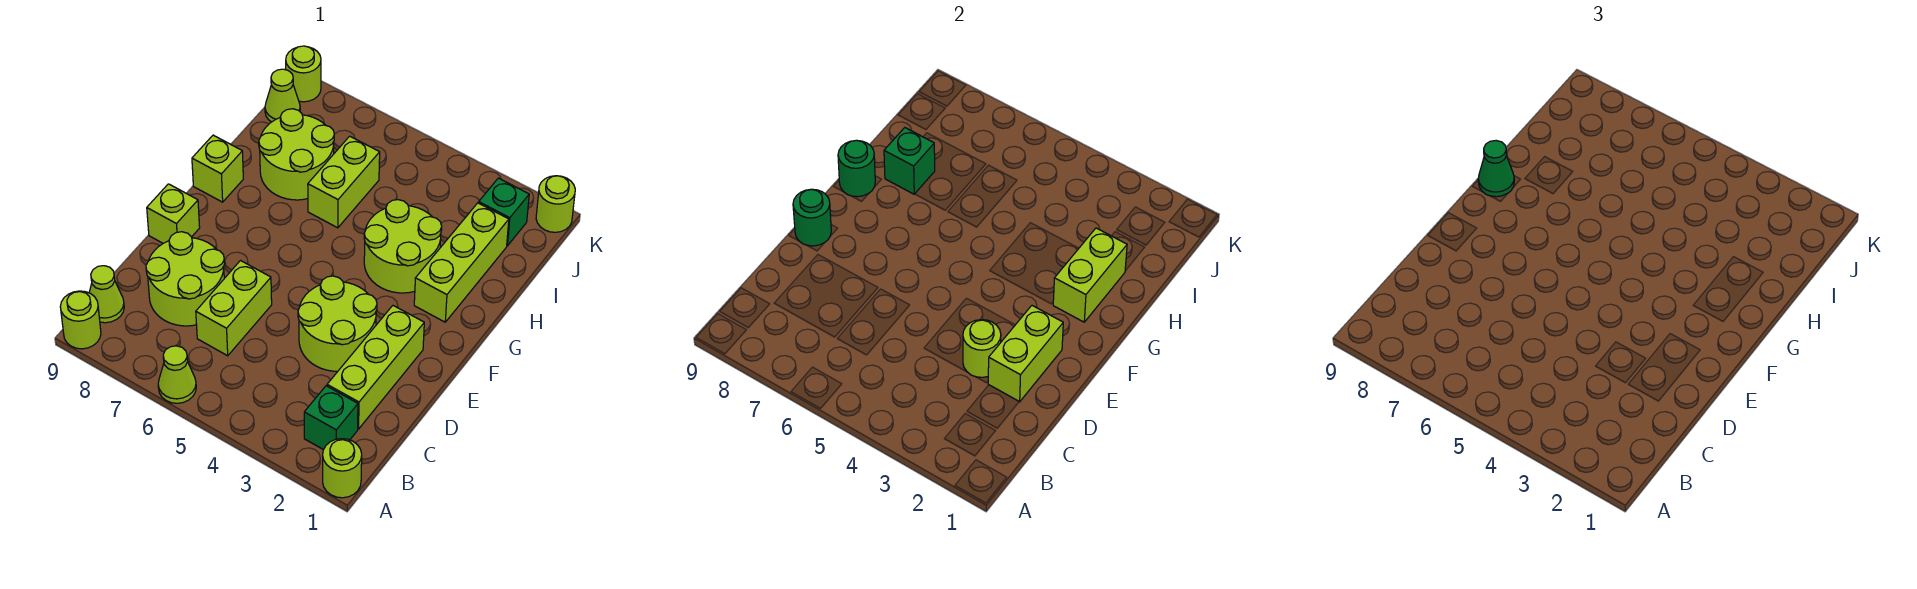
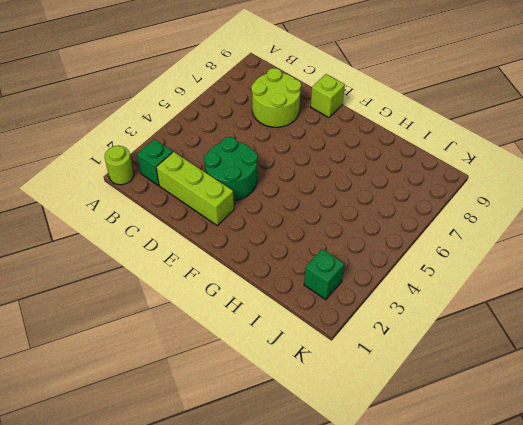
green 2x2 round brick [204,137,257,201] -> lime 2x2 round brick [298,276,377,371]
none -> lime 1x1 cone [158,346,196,403]
none -> lime 1x1 round brick [60,291,101,349]
none -> lime 1x1 cone [89,266,124,323]

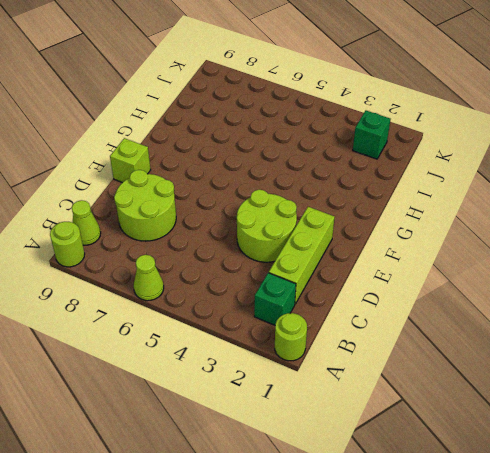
none -> lime 1x2 brick [196,261,272,356]
none -> lime 1x3 brick [414,203,509,322]
none -> lime 2x2 round brick [364,200,442,293]

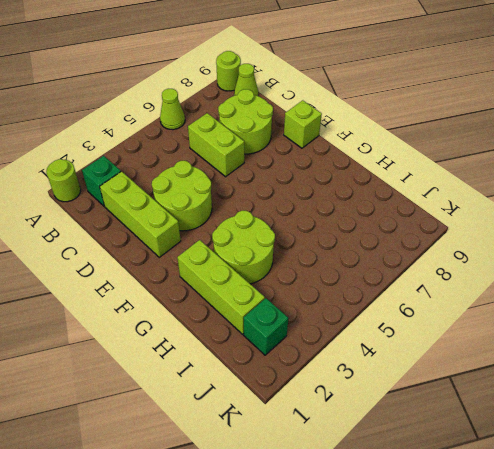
none -> lime 1x1 brick [192,135,243,202]
none -> lime 1x2 brick [308,136,380,228]
none -> lime 2x2 round brick [259,109,334,200]

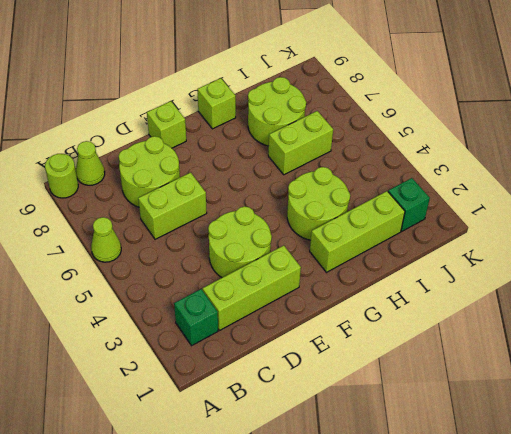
none -> lime 1x1 round brick [323,439,362,498]
none -> lime 1x1 cone [265,69,300,122]
none -> lime 1x1 round brick [536,176,575,232]

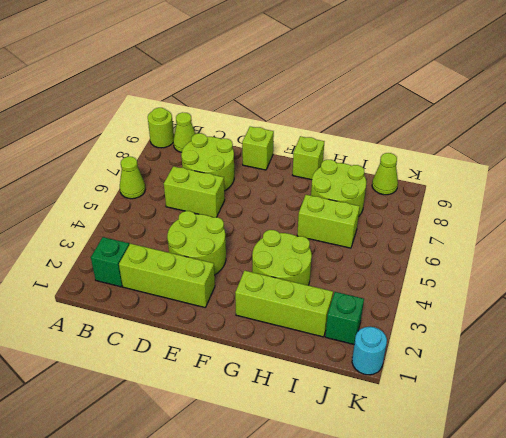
cyan 1x1 round brick [352,327,387,375] -> lime 1x1 round brick [536,176,575,232]
none -> lime 1x1 round brick [323,439,362,498]
none -> lime 1x1 round brick [286,46,321,102]
none -> lime 1x2 brick [988,306,1063,402]

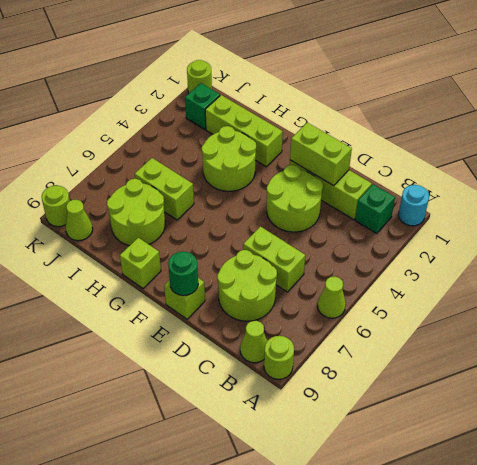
cyan 1x1 round brick [398,185,429,226] -> lime 1x1 round brick [323,439,362,498]
none -> lime 1x1 round brick [963,320,1001,377]
none -> lime 1x2 brick [1053,228,1127,322]
none -> green 1x1 round brick [838,140,875,197]

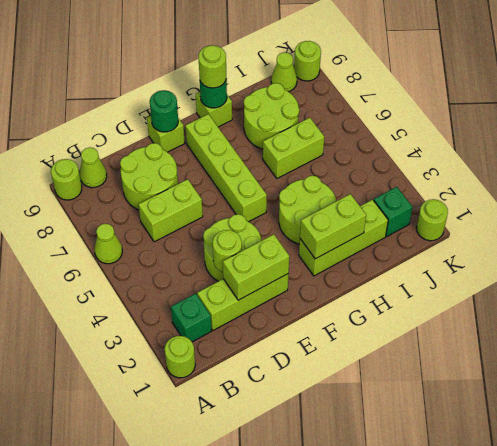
lime 1x4 brick [185,114,267,222] -> none
lime 1x1 round brick [198,45,226,88] -> green 1x1 cone [1478,141,1514,197]
none -> green 1x1 brick [884,128,935,194]

